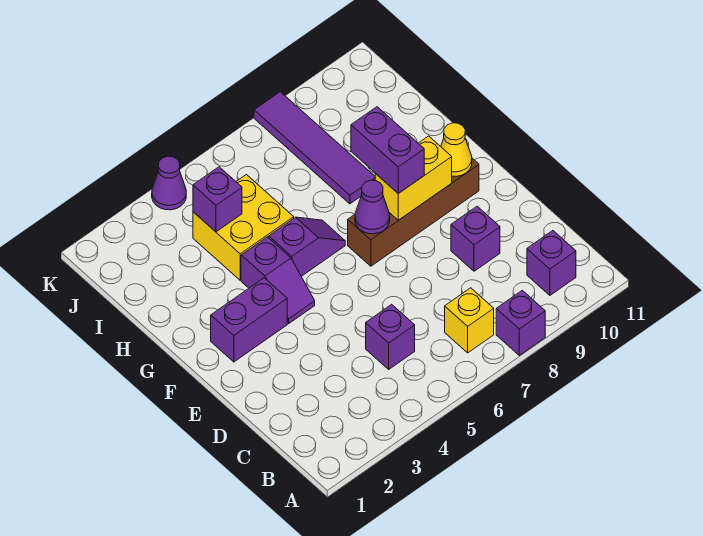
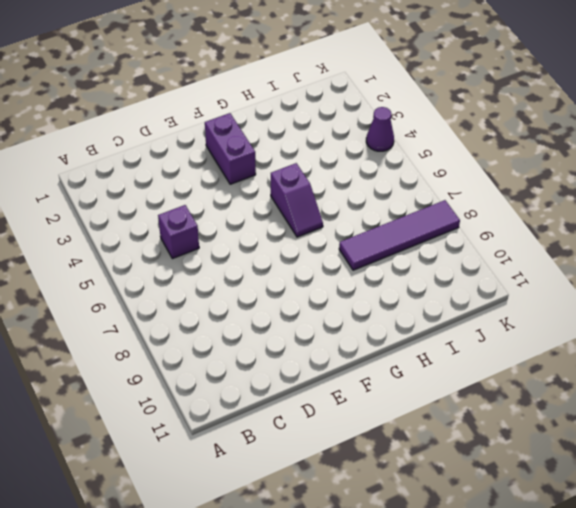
none -> purple 1x1 brick [496,290,545,355]
none -> yellow 1x1 brick [445,288,494,353]
none -> purple 1x1 brick [527,231,576,295]

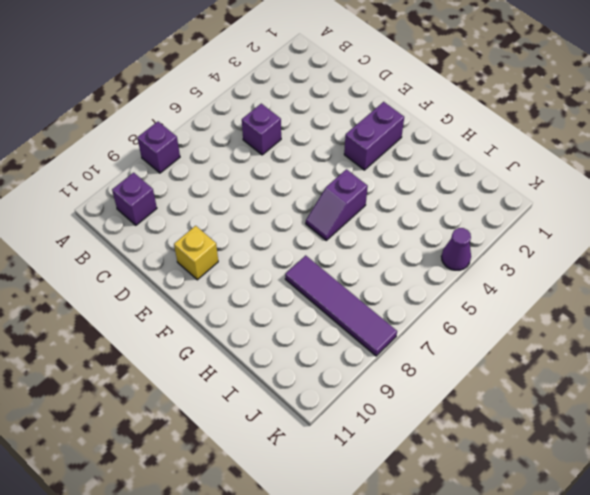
yellow 1x1 brick [174,226,218,280] -> yellow 1x1 brick moved to [445,288,494,353]
none -> purple 1x1 brick [451,206,500,271]
none -> purple 1x2 slope [241,237,315,323]
none -> brown 1x4 brick [348,158,479,266]

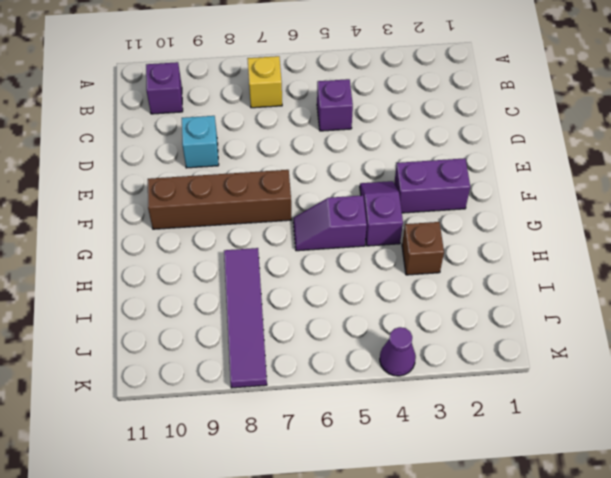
cyan 1x1 brick [182,116,219,168] -> purple 1x1 brick [451,206,500,271]
brown 1x1 brick [402,222,444,275] -> none
none -> purple 1x1 brick [496,290,545,355]
none -> yellow 2x2 brick [193,175,294,280]
none -> purple 1x1 cone [355,180,390,234]

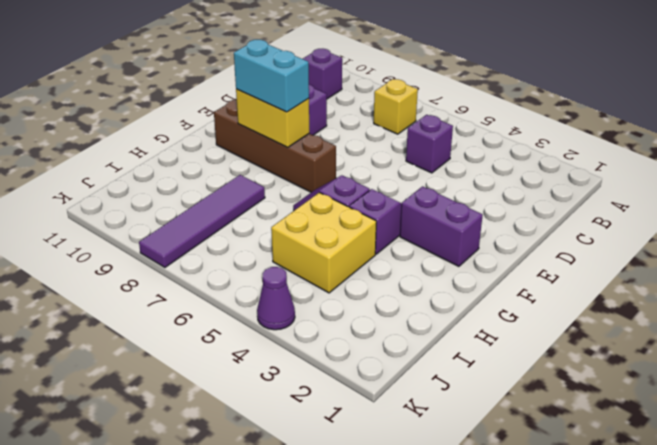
cyan 1x2 brick [234,40,309,112] -> purple 1x2 brick [351,107,424,193]
none -> purple 1x1 brick [496,290,545,355]
none -> purple 1x1 cone [355,180,390,234]
none -> yellow 1x1 cone [441,123,472,176]

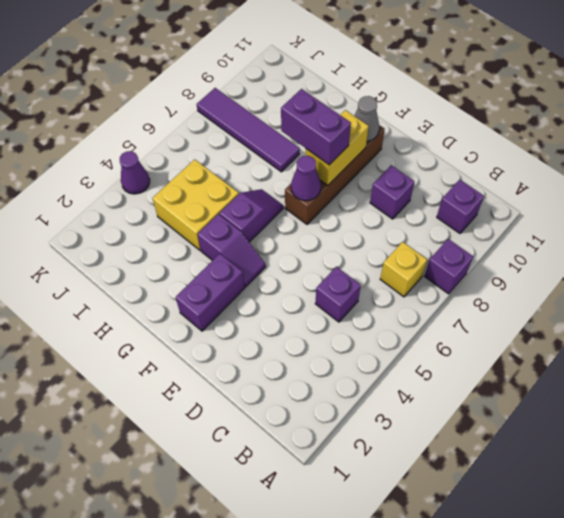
grey 1x1 cone [354,96,379,141] -> yellow 1x1 cone [441,123,472,176]
none -> purple 1x1 brick [193,167,242,232]

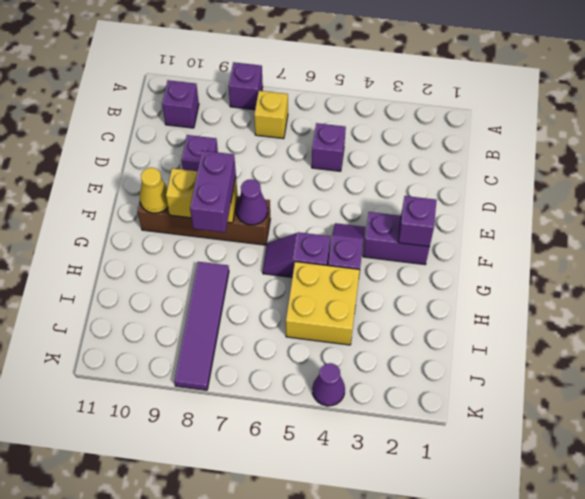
purple 1x1 brick [398,196,437,247] -> purple 1x1 brick moved to [193,167,242,232]

